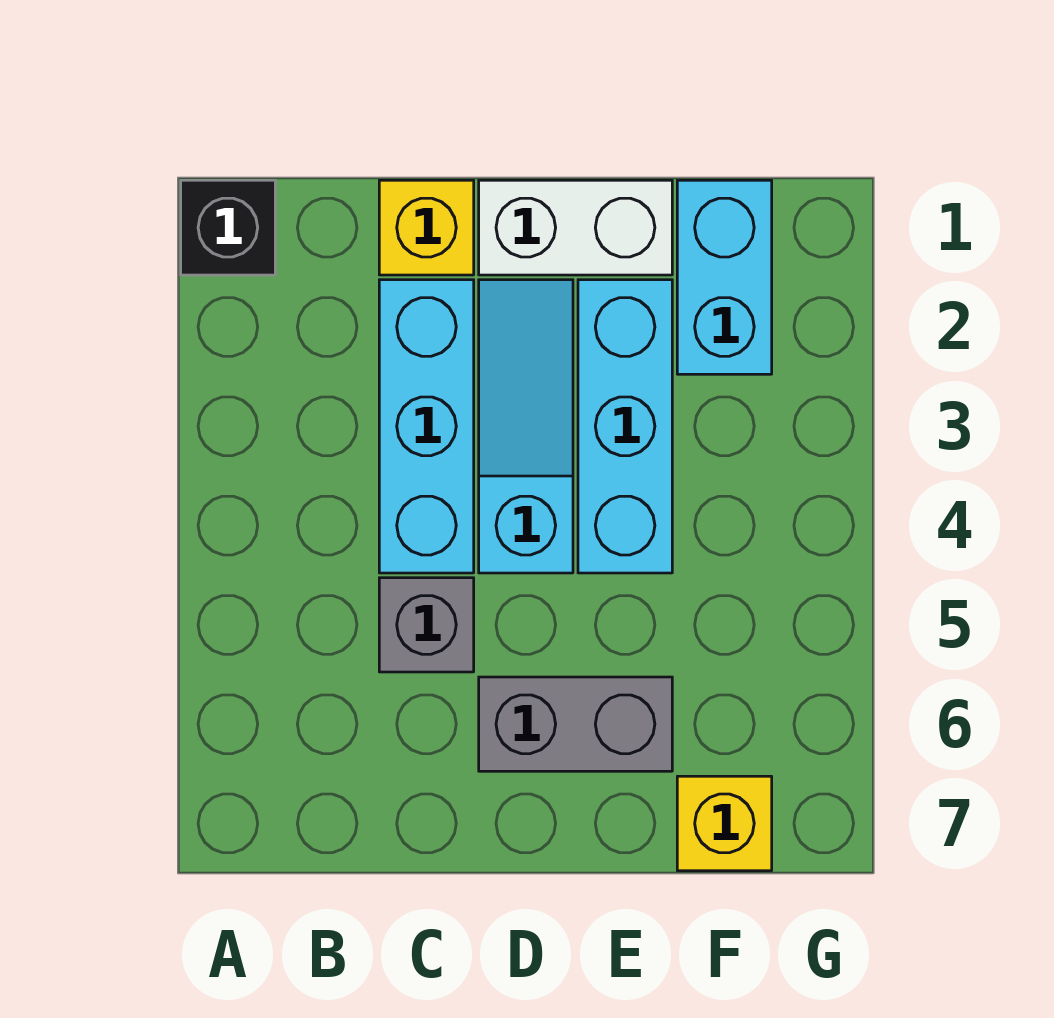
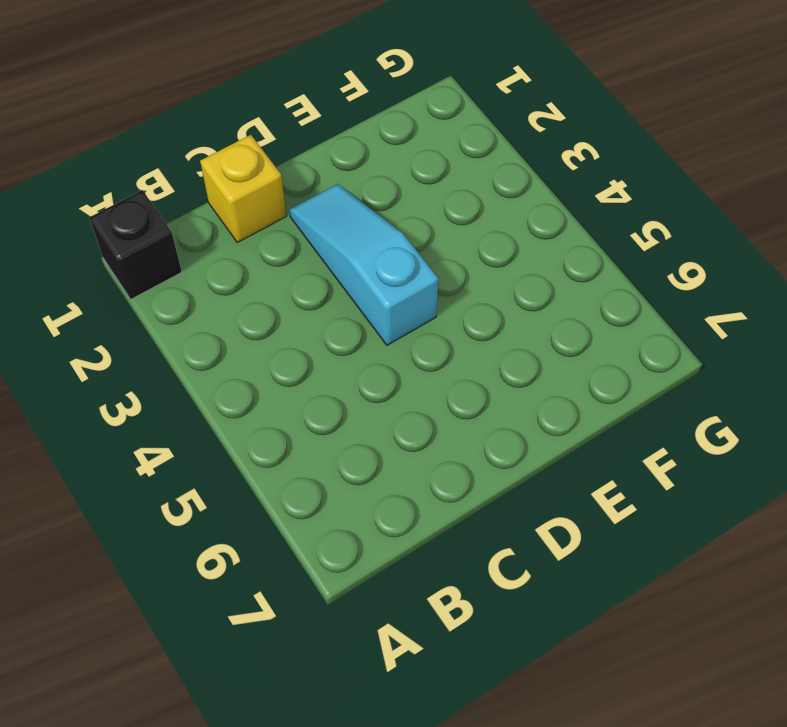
none -> cyan 1x3 brick [379,280,474,573]
none -> grey 1x1 brick [379,578,474,672]

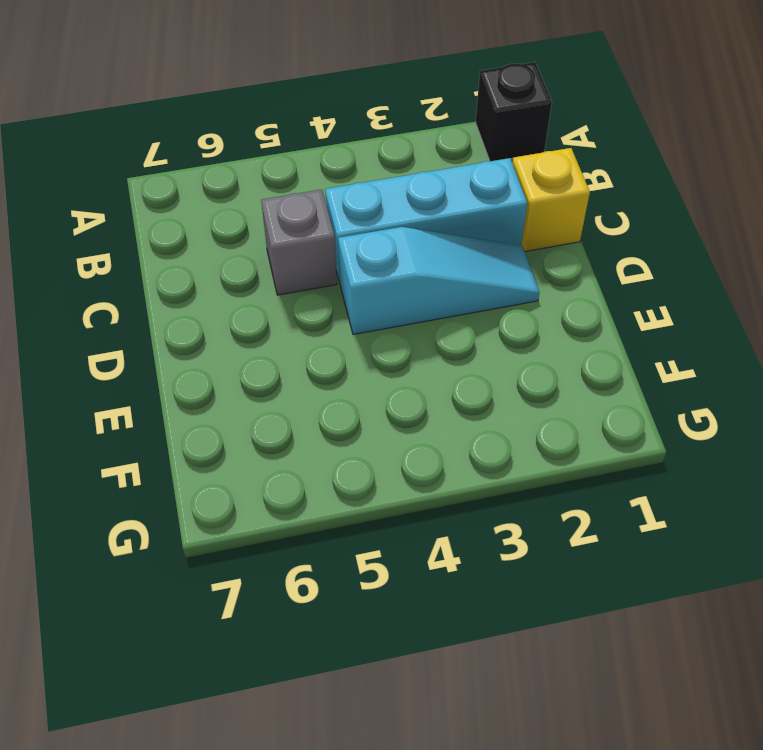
none -> white 1x2 brick [479,180,672,275]
none -> grey 1x2 brick [479,677,672,771]

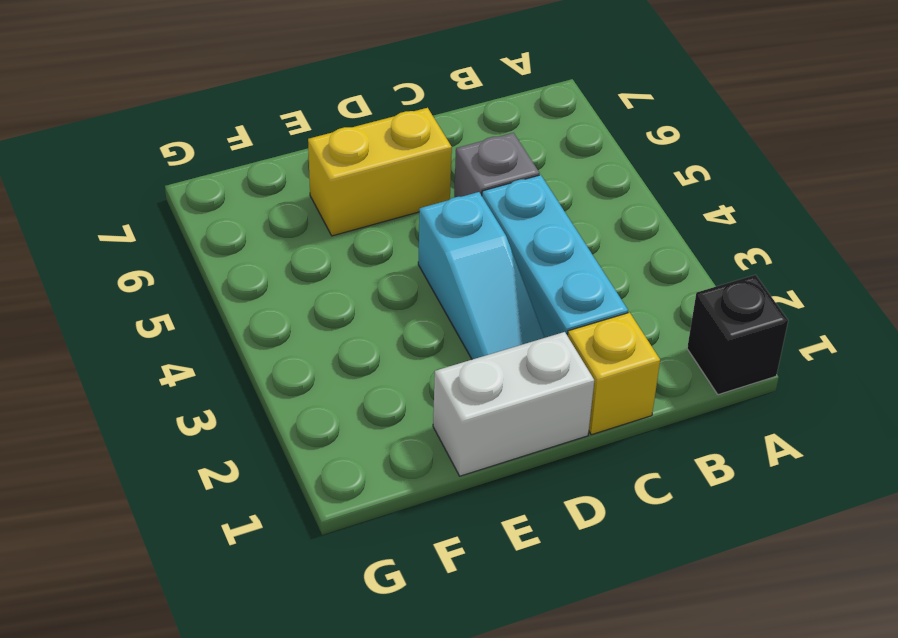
yellow 1x2 brick [308,108,452,236] -> grey 1x2 brick [479,677,672,771]
none -> cyan 1x3 brick [578,280,672,573]
none -> cyan 1x2 brick [677,180,772,374]

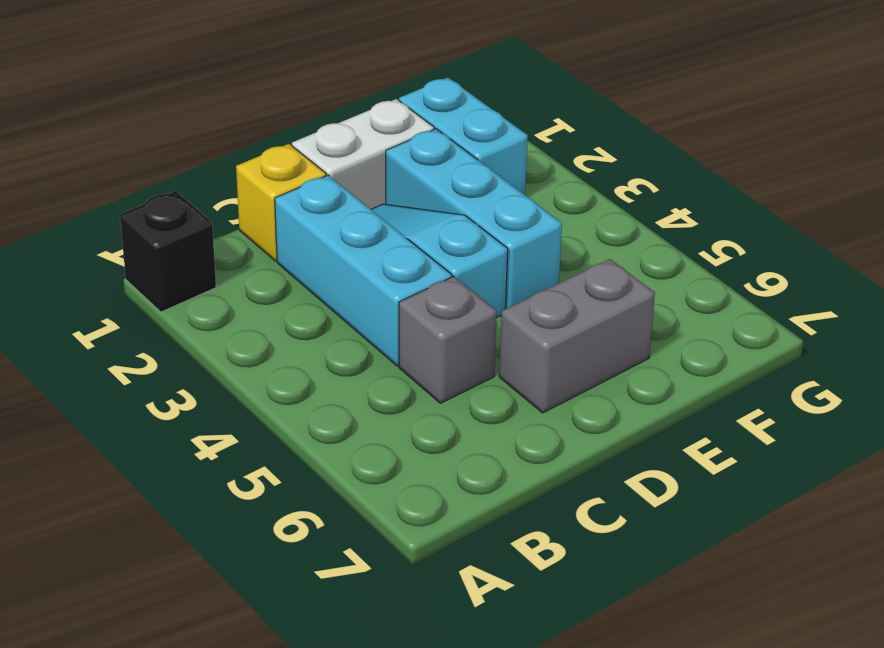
none -> yellow 1x1 brick [677,776,772,871]

